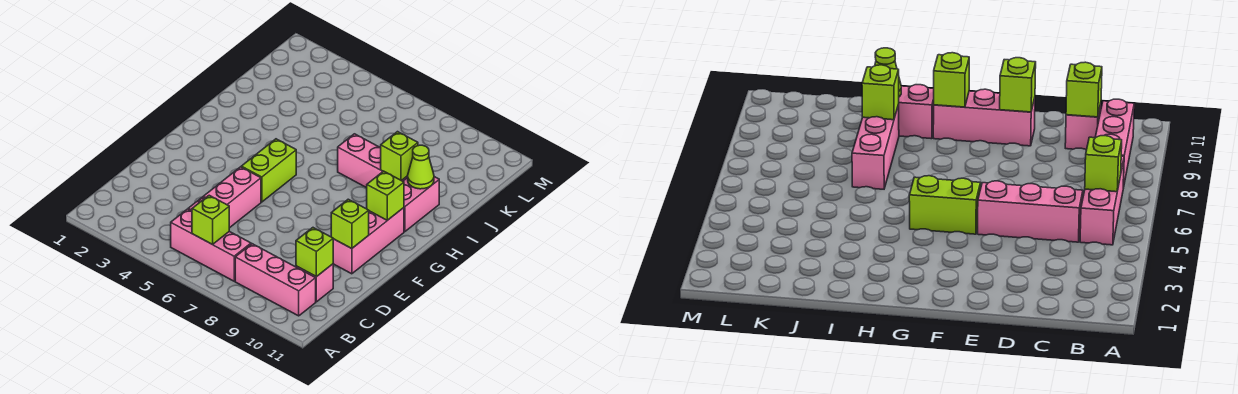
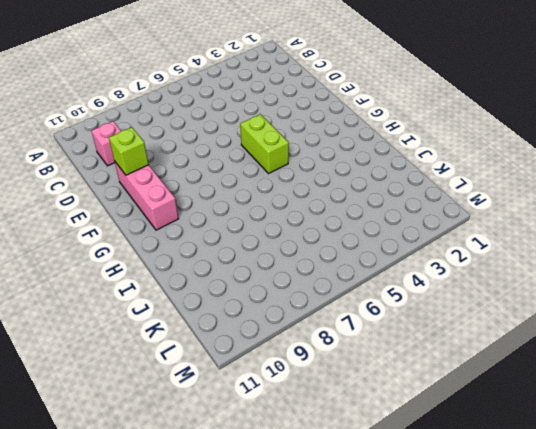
none -> pink 1x3 brick [171,209,251,281]
none -> pink 1x3 brick [235,244,316,316]
none -> pink 1x3 brick [188,167,261,228]

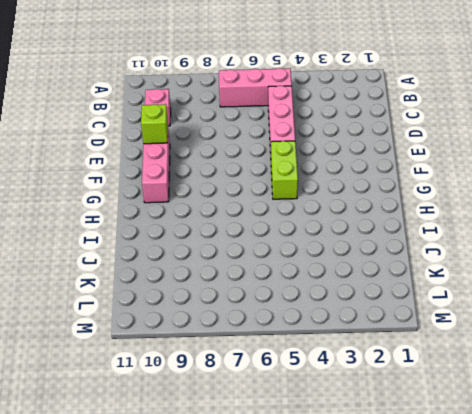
none -> pink 1x3 brick [235,244,316,316]
none -> pink 1x2 brick [403,177,439,232]
none -> pink 1x3 brick [338,134,408,188]

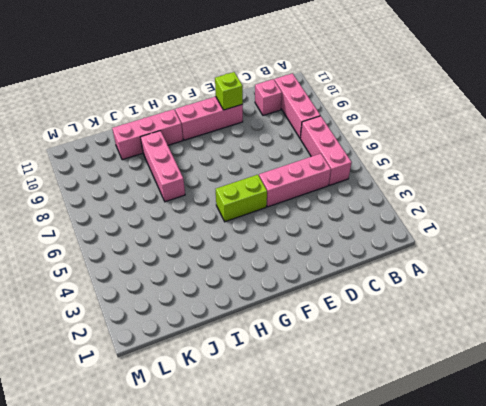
pink 1x3 brick [112,109,183,160] -> pink 1x2 brick [403,177,439,232]
none -> lime 1x1 brick [192,195,229,245]
none -> lime 1x1 brick [296,228,333,277]
none -> lime 1x1 brick [367,171,404,220]

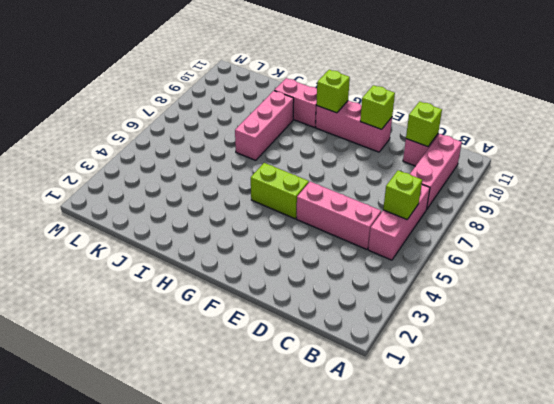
none -> lime 1x1 brick [381,132,418,181]
none -> lime 1x1 cone [408,145,434,189]

